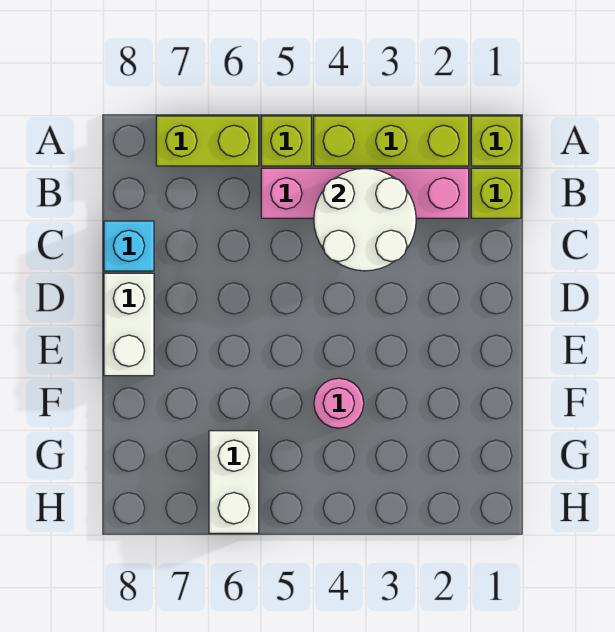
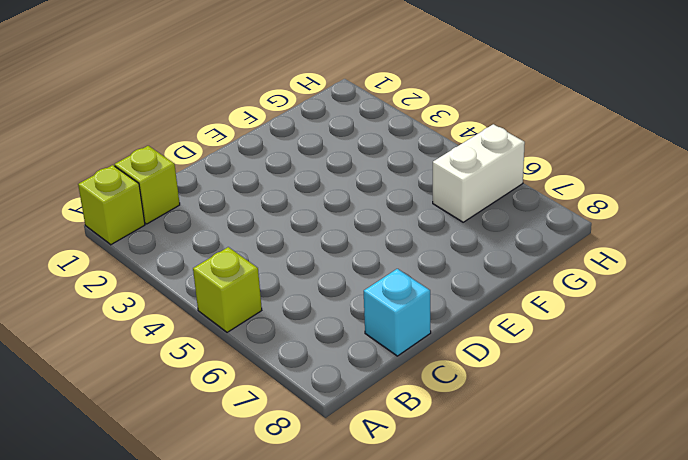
none -> lime 1x3 brick [314,116,469,166]
none -> lime 1x2 brick [156,116,259,166]

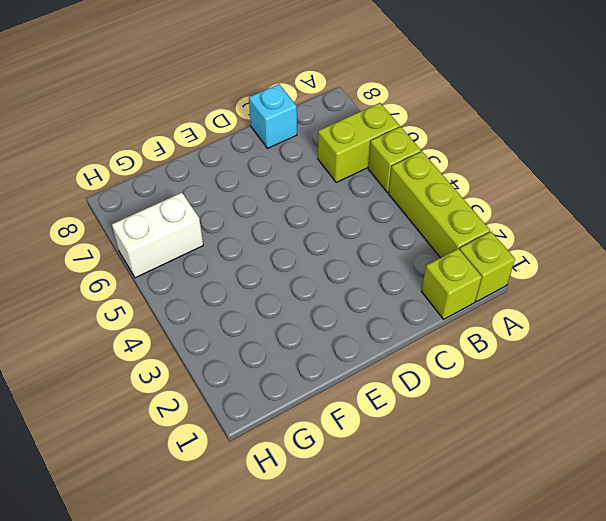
lime 1x2 brick [318,103,400,182] -> lime 1x2 brick turned to [156,116,259,166]
none -> pink 1x4 brick [261,168,469,218]
none -> white 1x2 brick [104,273,154,376]

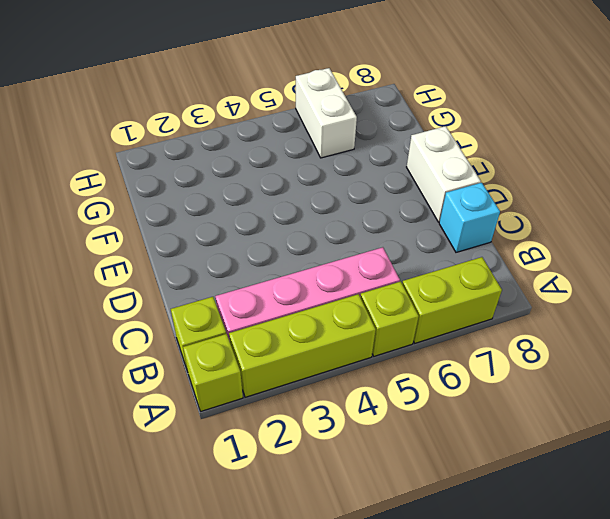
none -> pink 1x1 round brick [314,378,364,428]
none -> white 2x2 round brick [314,168,416,271]

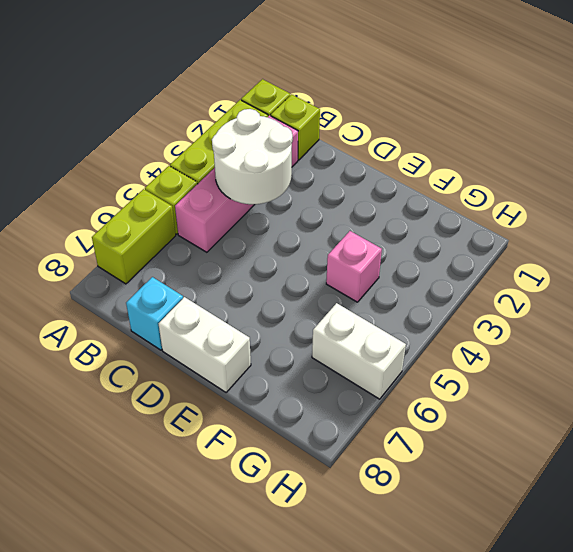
pink 1x1 brick [326,231,382,302] -> pink 1x1 round brick [314,378,364,428]

